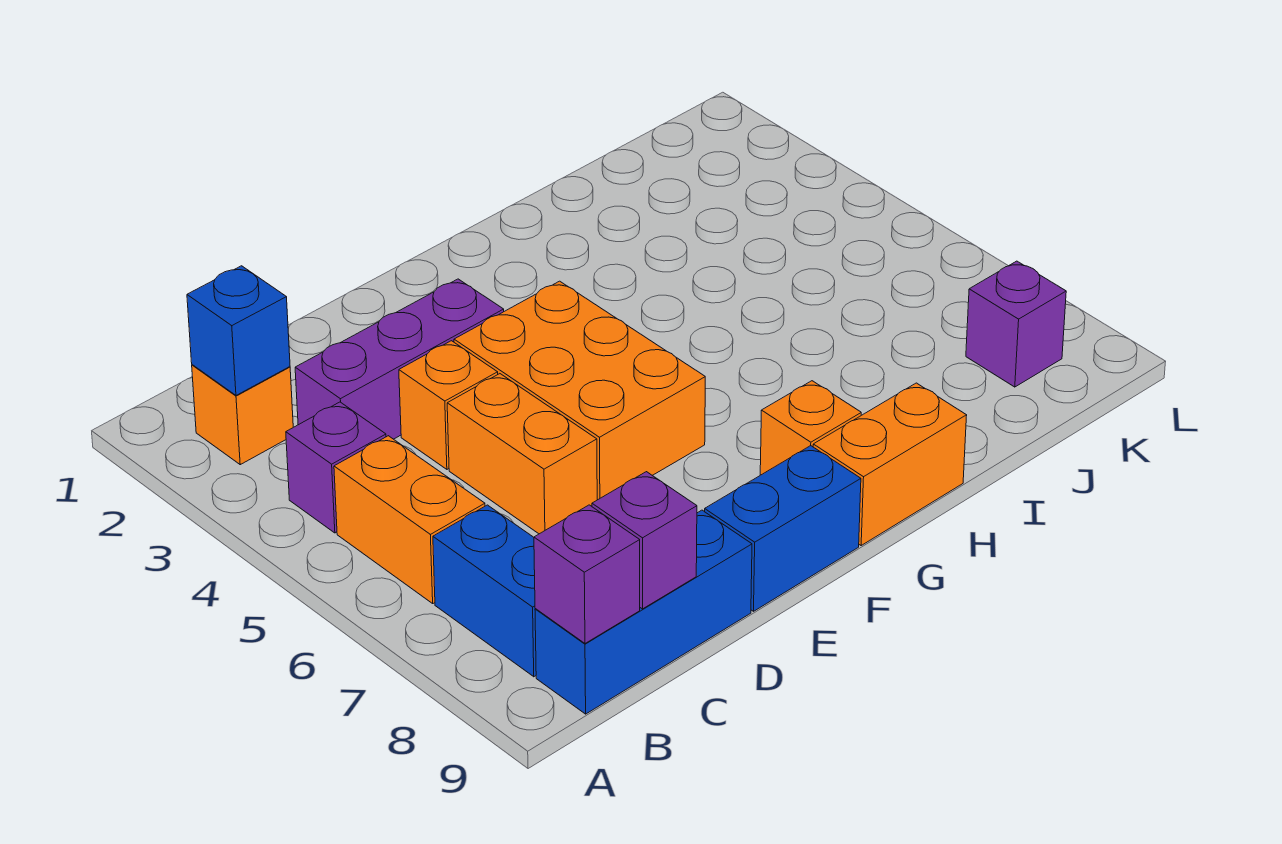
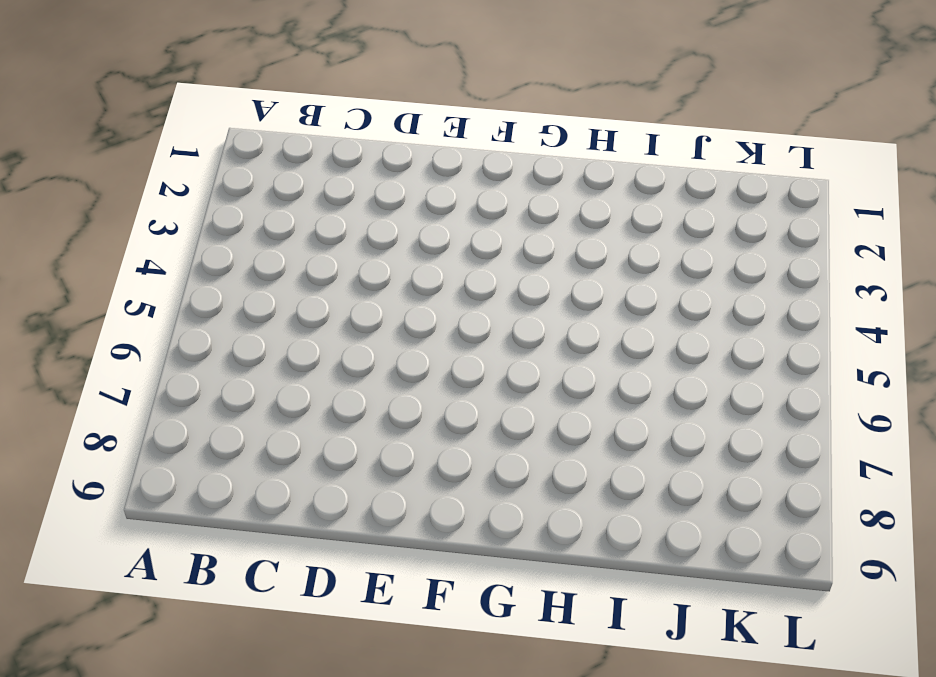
none -> orange 1x1 brick [192,365,293,465]
none -> purple 1x1 brick [286,402,386,533]
none -> orange 1x2 brick [334,436,485,603]

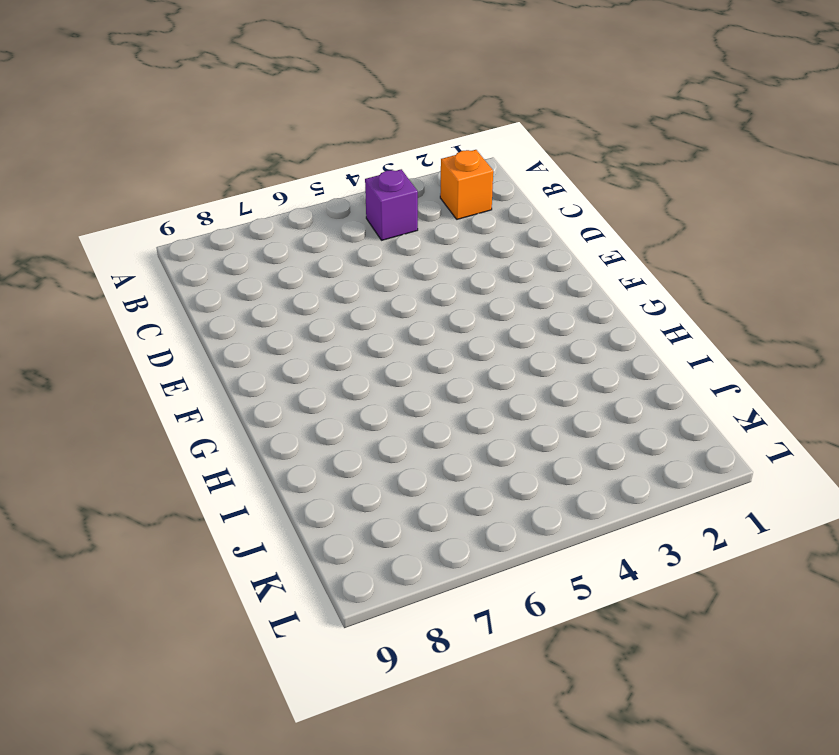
none -> orange 1x2 brick [334,436,485,603]
none -> blue 1x2 brick [433,505,536,677]
none -> blue 1x3 brick [535,510,752,714]

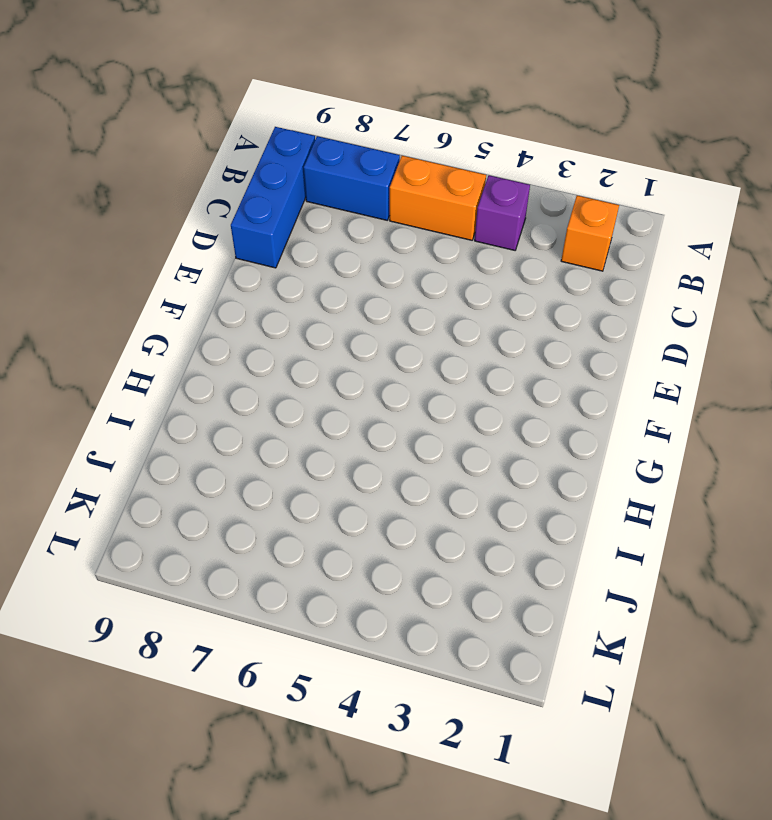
none -> purple 1x3 brick [295,279,504,439]
none -> orange 1x1 brick [399,341,498,469]
none -> orange 1x2 brick [447,374,597,534]

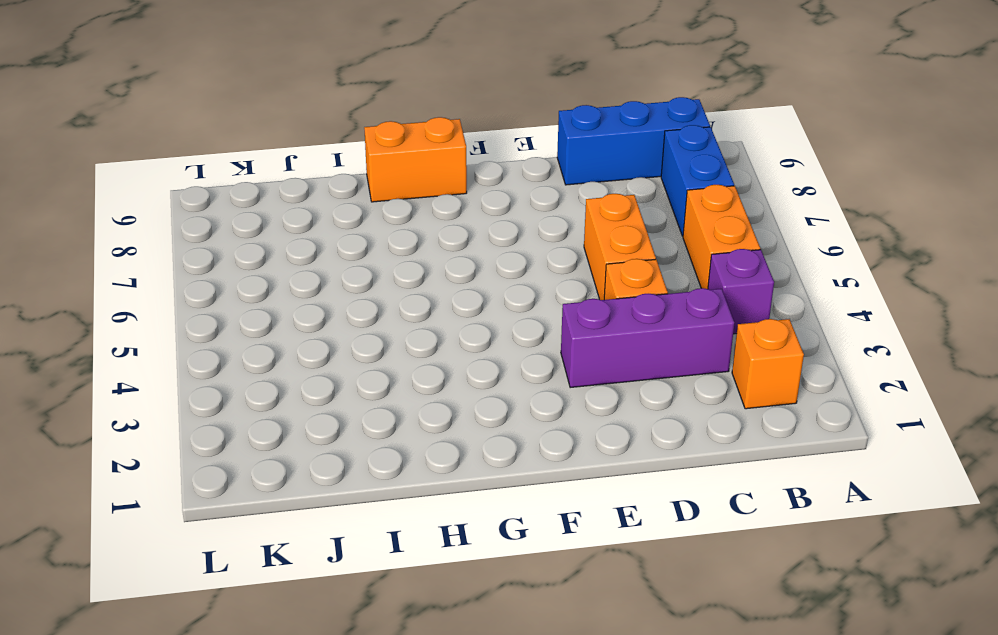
none -> orange 2x3 brick [454,281,705,500]
none -> blue 1x2 brick [705,446,861,611]
none -> orange 1x1 brick [760,381,861,475]

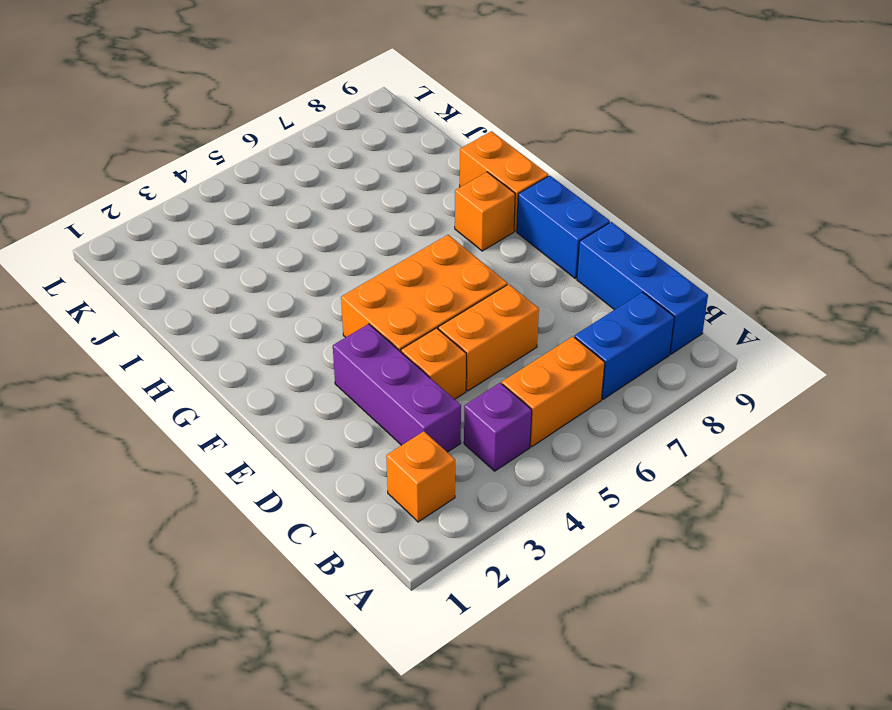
none -> purple 1x1 brick [966,261,1066,387]
none -> blue 1x1 brick [187,266,290,395]
none -> purple 1x1 brick [534,505,640,643]

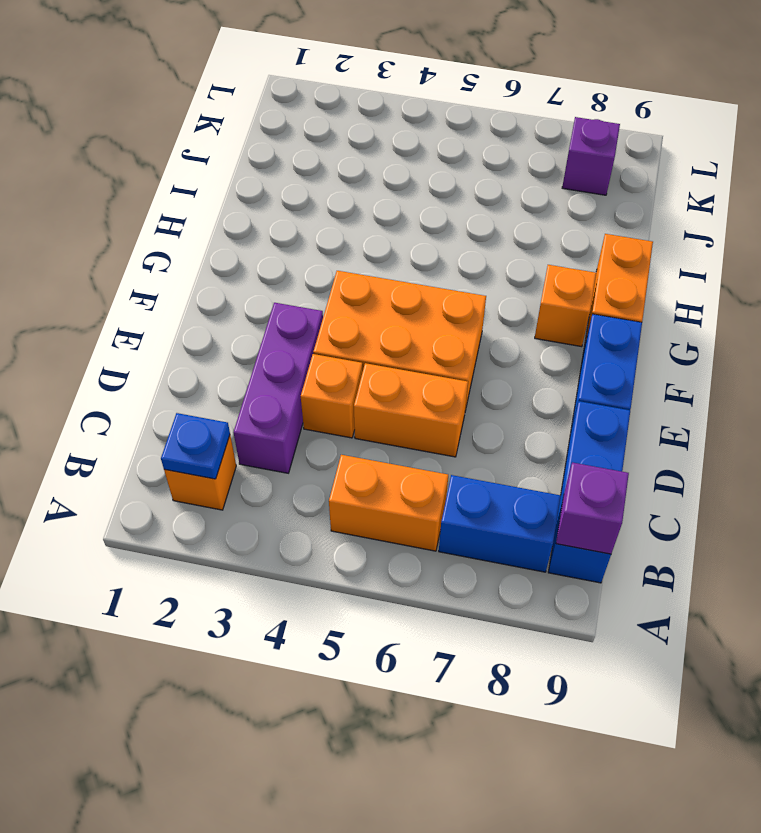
blue 1x1 plate [161,413,230,479] -> blue 1x1 brick [187,266,290,395]
none -> purple 1x1 brick [286,402,386,533]
none -> purple 1x1 brick [592,472,697,609]

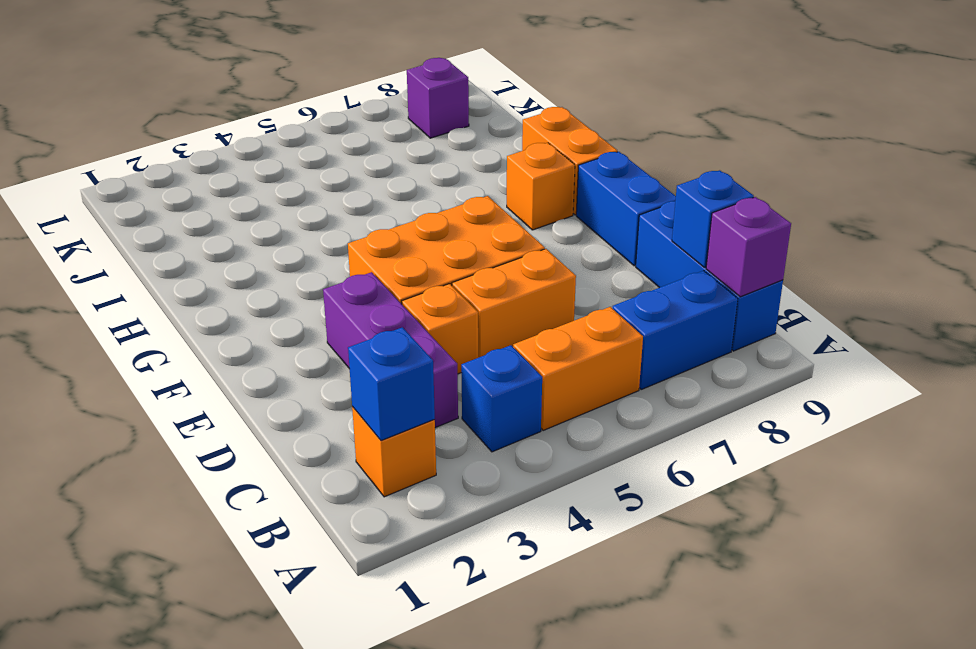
blue 1x1 brick [461,345,542,452] -> purple 1x1 brick [286,402,386,533]
blue 1x1 brick [672,170,754,268] -> purple 1x1 brick [592,472,697,609]

